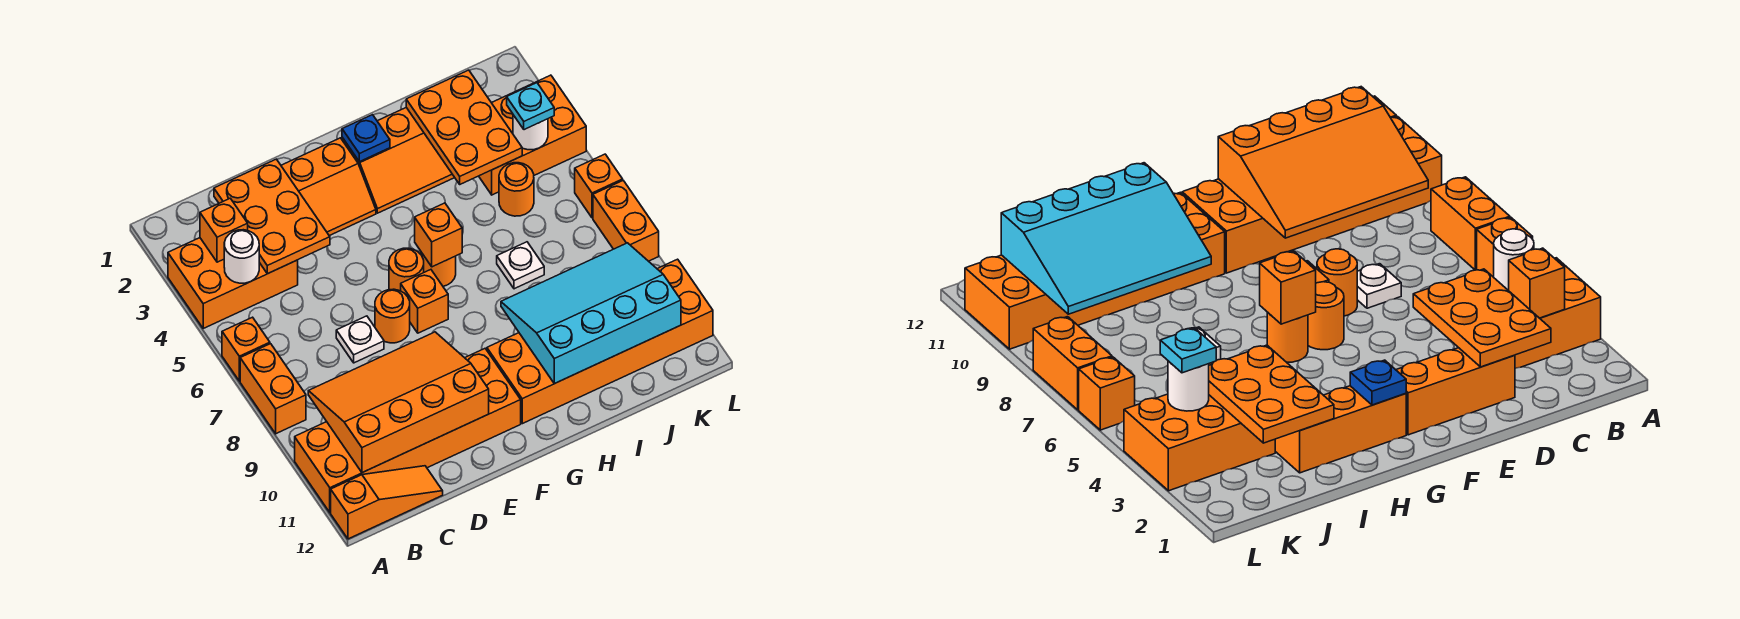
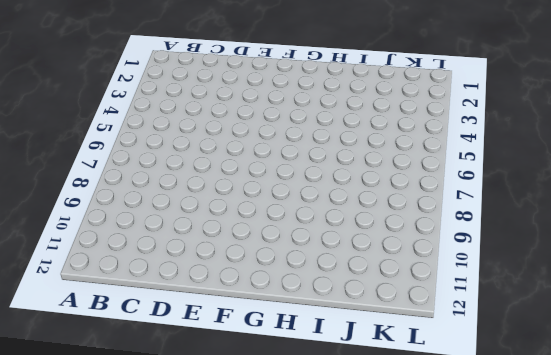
none -> orange 2x3 brick [168,238,298,328]
none -> orange 1x1 brick [222,317,270,381]
none -> orange 1x2 brick [240,344,306,434]

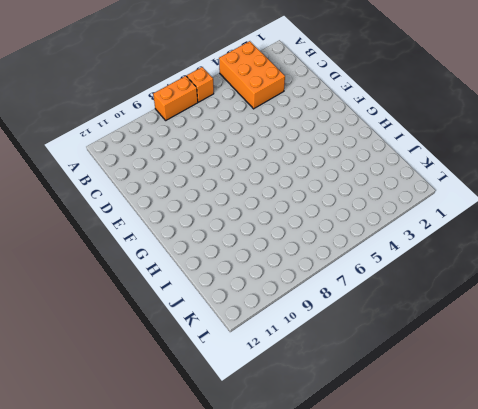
none -> orange 2x6 brick [295,349,521,513]
none -> orange 1x3 slope [331,466,443,539]
none -> orange 2x3 slope [281,138,376,236]

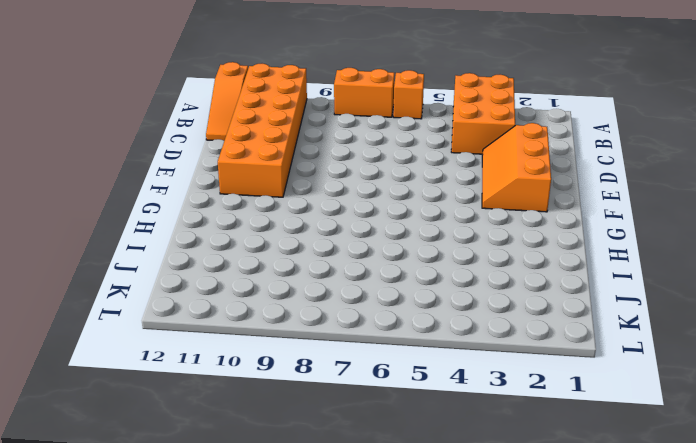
none -> white 1x1 plate [336,316,384,363]
none -> orange 1x1 round brick [375,289,410,343]
none -> orange 1x1 round brick [389,248,424,291]

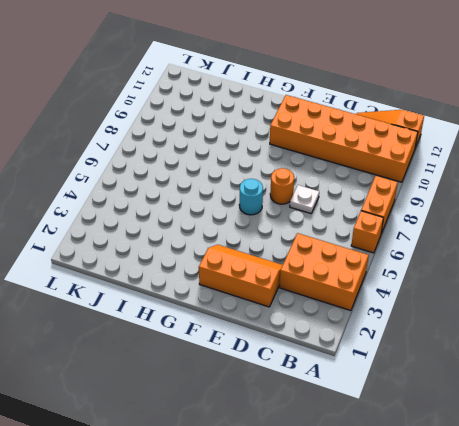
cyan 1x1 round brick [239,179,263,215] -> orange 1x1 round brick [389,248,424,291]
none -> orange 1x1 brick [401,270,448,333]
none -> orange 2x3 slope [342,108,455,213]
none -> orange 1x1 round brick [421,252,456,286]

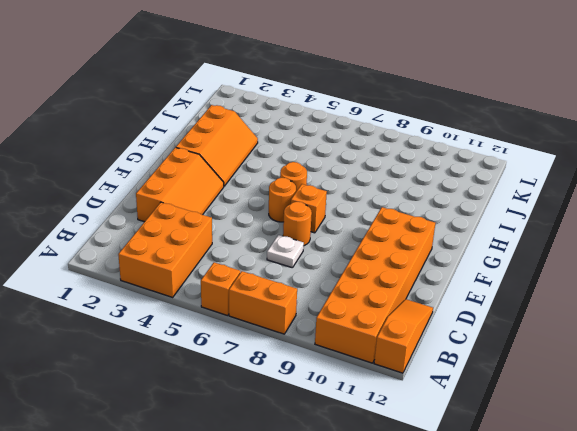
none -> orange 2x6 brick [487,259,713,424]
none -> white 1x1 plate [497,242,544,289]
none -> orange 2x3 brick [479,75,586,195]

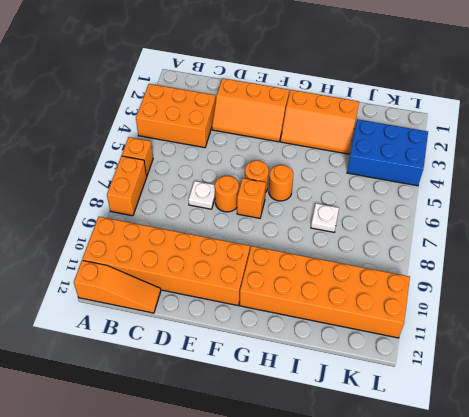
blue 2x3 brick [347,119,428,186] -> orange 2x3 brick [479,75,586,195]
none -> orange 1x1 round brick [499,163,534,216]
none -> orange 1x1 brick [575,154,623,218]
none -> orange 1x2 brick [593,181,659,261]

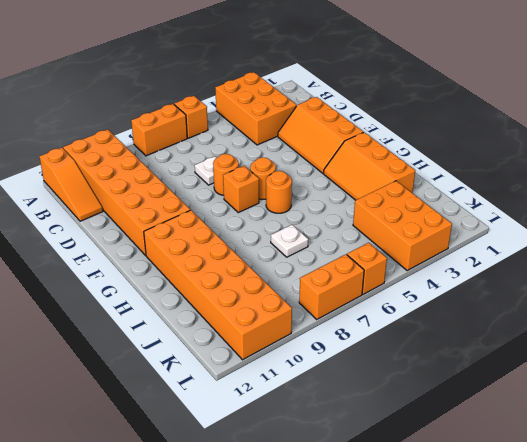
none -> orange 1x1 round brick [499,163,534,216]
none -> orange 1x1 brick [200,198,248,262]
none -> white 1x1 round brick [224,230,259,283]

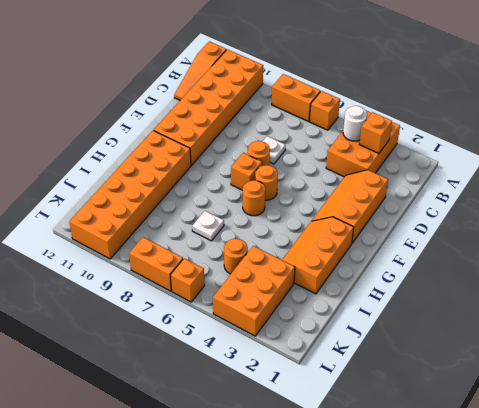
none -> orange 3x4 slope [308,332,489,473]
none -> orange 2x3 plate [214,159,330,274]
none -> blue 1x1 plate [342,115,390,162]

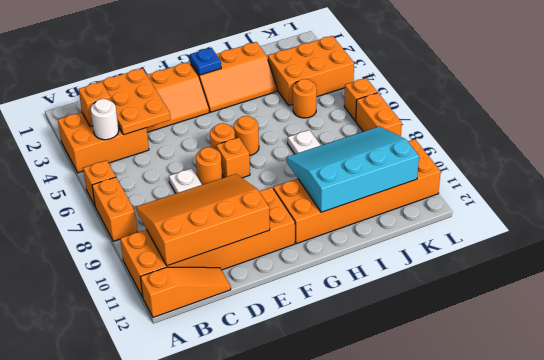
none -> orange 1x1 brick [415,203,462,267]
none -> orange 2x3 plate [406,70,522,184]
none -> white 1x1 round brick [513,115,548,150]

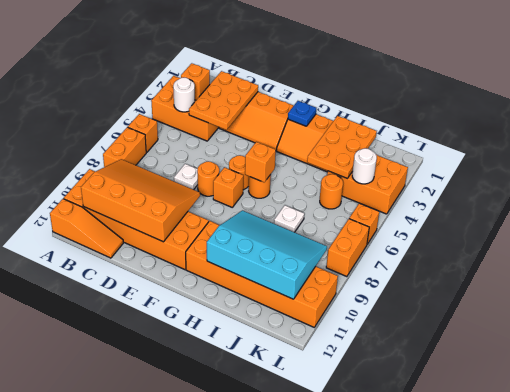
none -> cyan 1x1 plate [507,83,554,130]

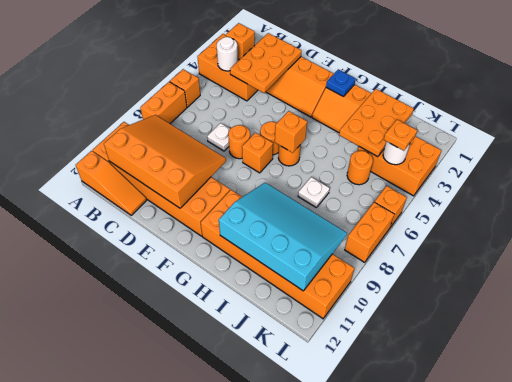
orange 1x1 plate [384,120,417,151] -> cyan 1x1 plate [507,83,554,130]

